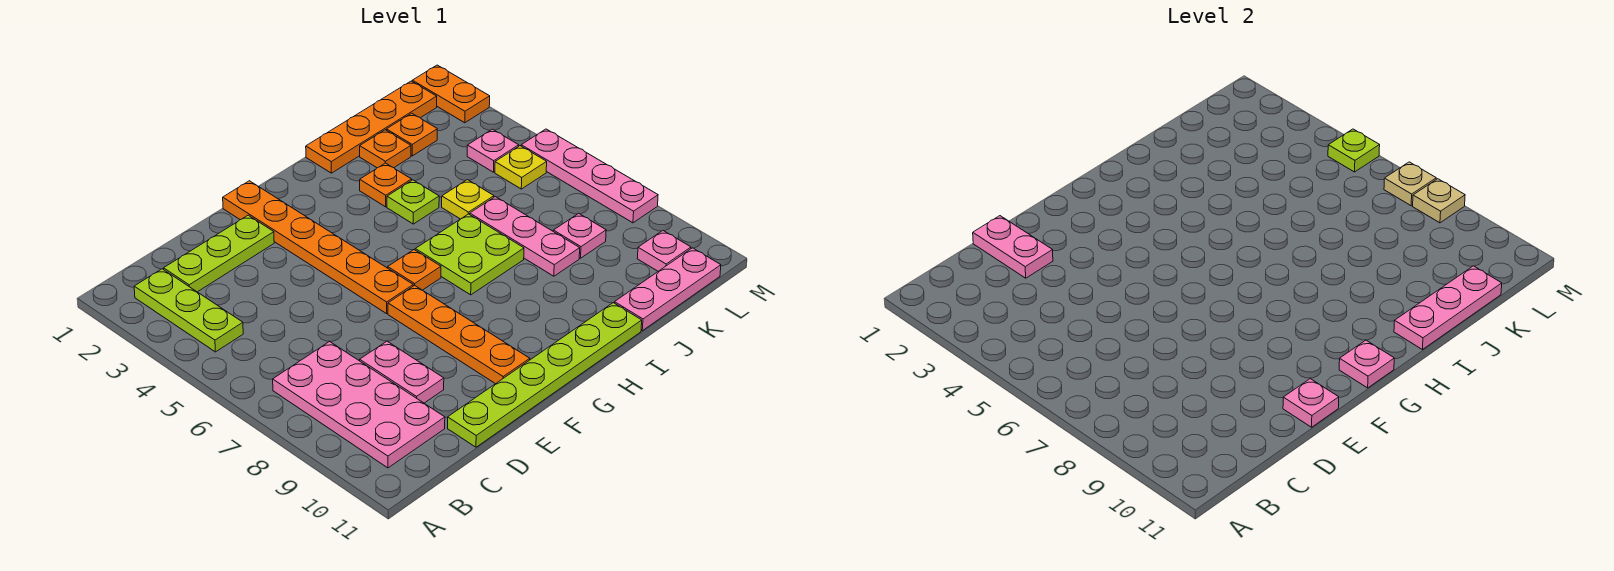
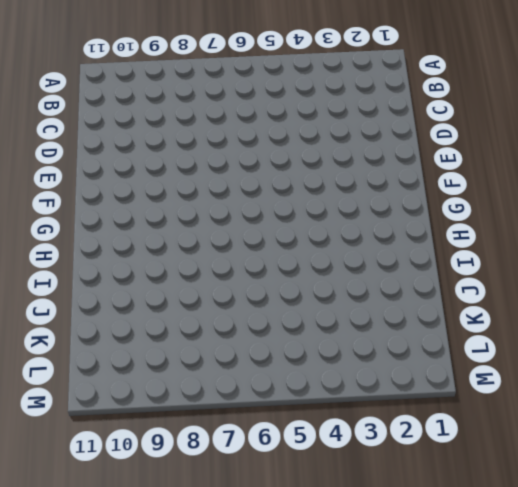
none -> lime 1x3 plate [134,269,243,352]
none -> pink 2x4 plate [273,341,445,468]
none -> lime 1x3 plate [164,215,274,292]
none -> pink 1x2 plate [360,341,444,403]

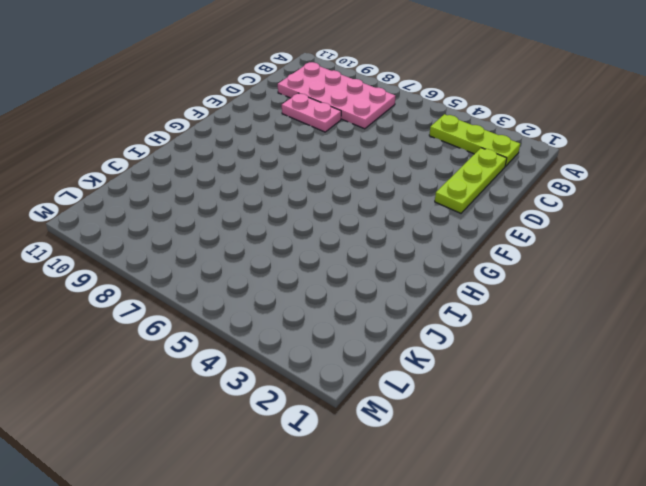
none -> lime 1x6 plate [448,303,642,447]
none -> orange 1x6 plate [223,181,413,314]
none -> orange 1x4 plate [388,285,530,384]
none -> orange 1x1 plate [388,250,441,290]

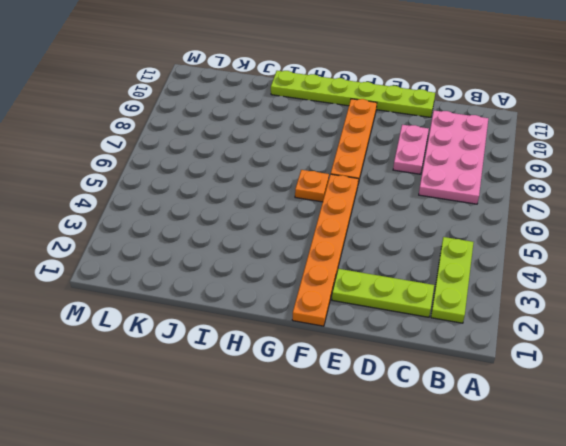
none -> lime 2x2 plate [415,214,524,295]
none -> orange 1x4 plate [306,81,437,173]
none -> orange 1x1 plate [360,163,412,207]
none -> lime 1x1 plate [387,180,439,224]

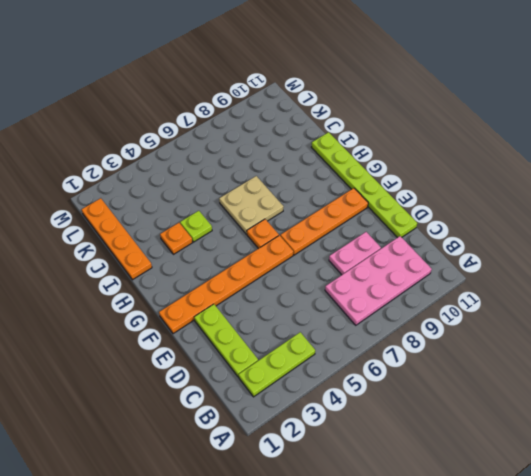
tan 2x2 plate [219,176,284,234] -> lime 2x2 plate [415,214,524,295]
none -> orange 1x1 plate [360,130,411,168]
none -> yellow 1x1 plate [442,180,494,219]
none -> pink 1x3 plate [470,197,580,276]
none -> pink 1x3 plate [615,248,721,331]

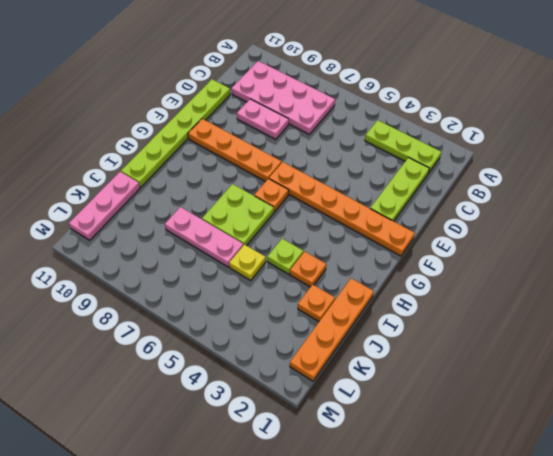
none -> orange 1x1 plate [386,113,437,156]
none -> pink 1x1 plate [553,213,606,258]
none -> pink 1x1 plate [467,129,519,172]
none -> yellow 1x1 plate [495,146,547,189]

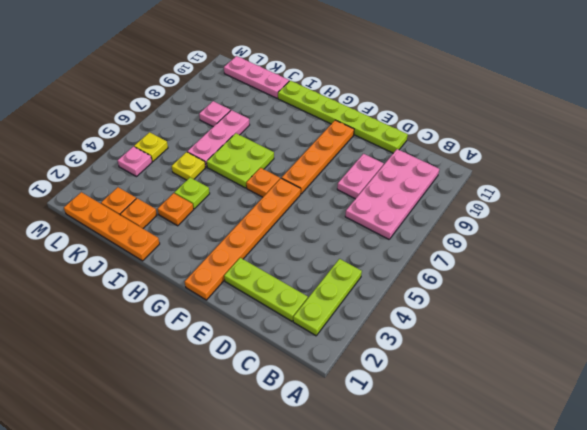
none -> pink 1x1 plate [637,231,691,271]
none -> orange 1x2 plate [412,65,490,123]
none -> pink 1x4 plate [521,129,658,223]
none -> pink 1x2 plate [973,216,1053,278]

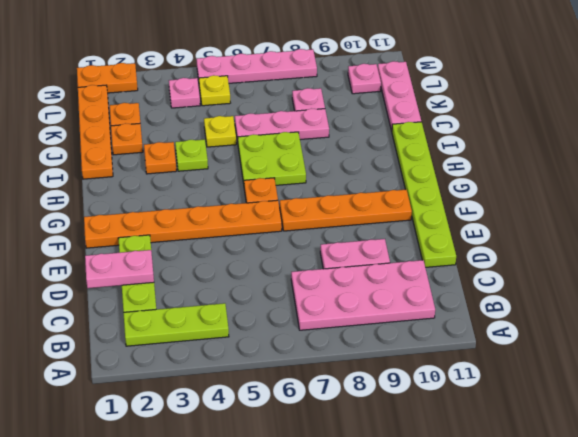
none -> pink 1x1 plate [1283,379,1339,427]
none -> pink 1x1 plate [1339,340,1394,388]
none -> pink 1x3 plate [1394,266,1502,350]
none -> lime 1x1 plate [1328,129,1380,172]

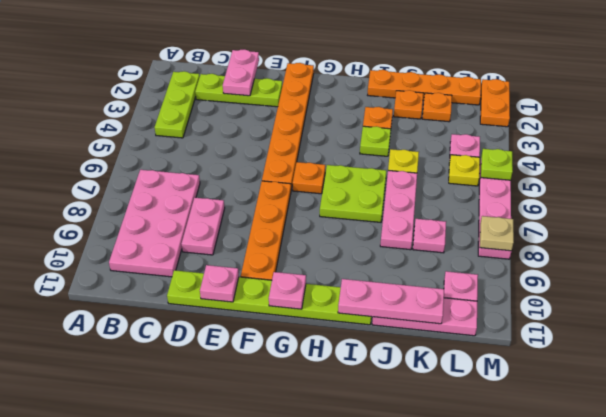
none -> tan 1x1 plate [1384,162,1436,206]

